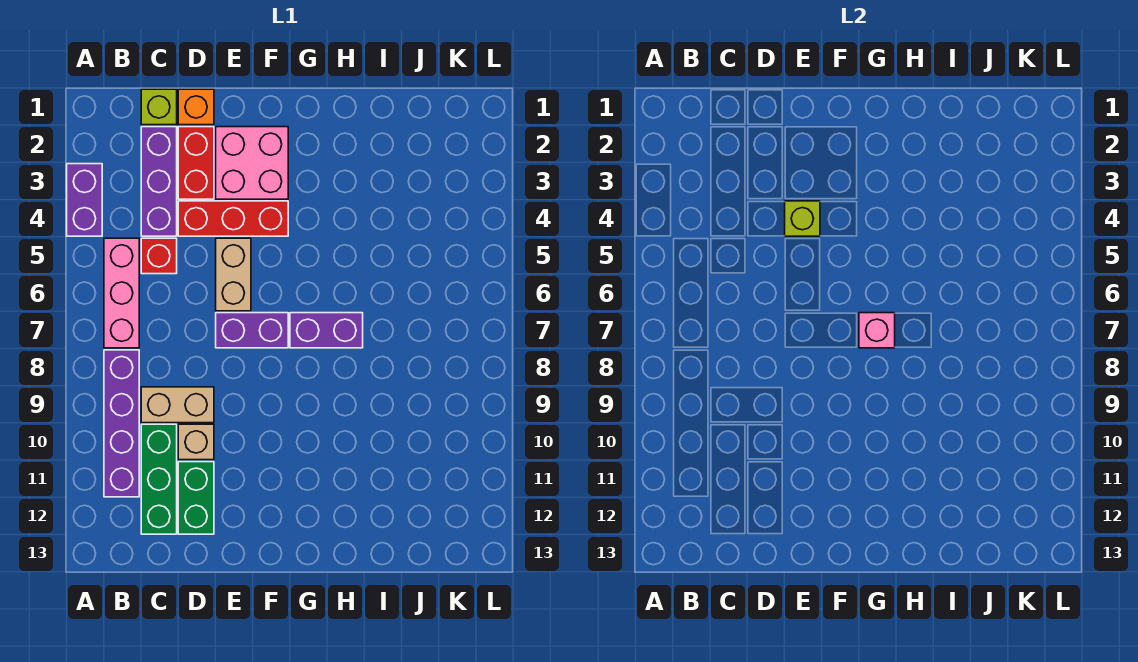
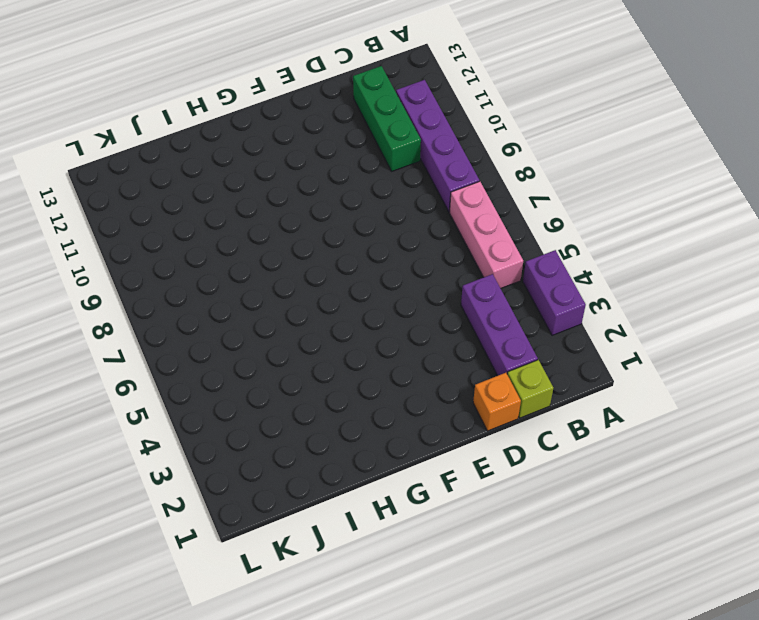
none -> red 1x1 brick [141,238,177,274]
none -> tan 1x2 brick [141,387,214,423]
none -> red 1x2 brick [178,127,214,199]

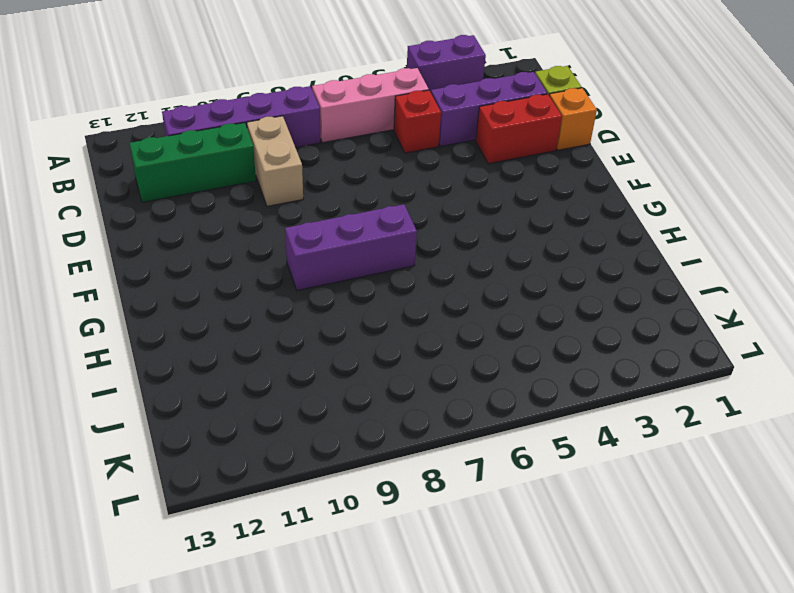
purple 1x3 brick [285,204,417,290] -> purple 1x2 brick [290,313,363,348]
none -> red 1x3 brick [178,201,288,236]
none -> tan 1x1 brick [178,424,214,460]
none -> green 1x2 brick [178,462,214,534]

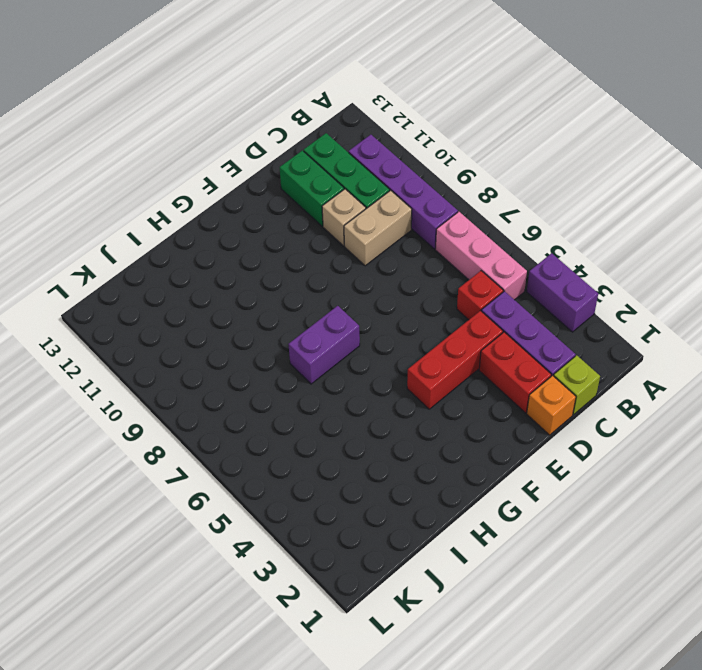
none -> pink 2x2 brick [216,127,288,199]
none -> tan 1x2 brick [216,238,251,311]
none -> purple 1x2 brick [216,313,288,348]

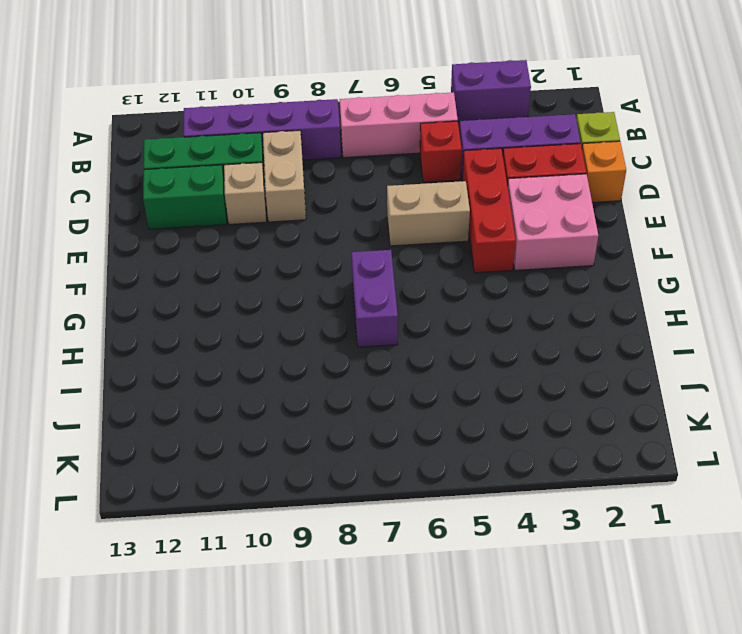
none -> purple 1x2 brick [216,313,288,348]
none -> lime 1x1 brick [785,201,820,236]
none -> pink 1x1 brick [859,313,895,348]

